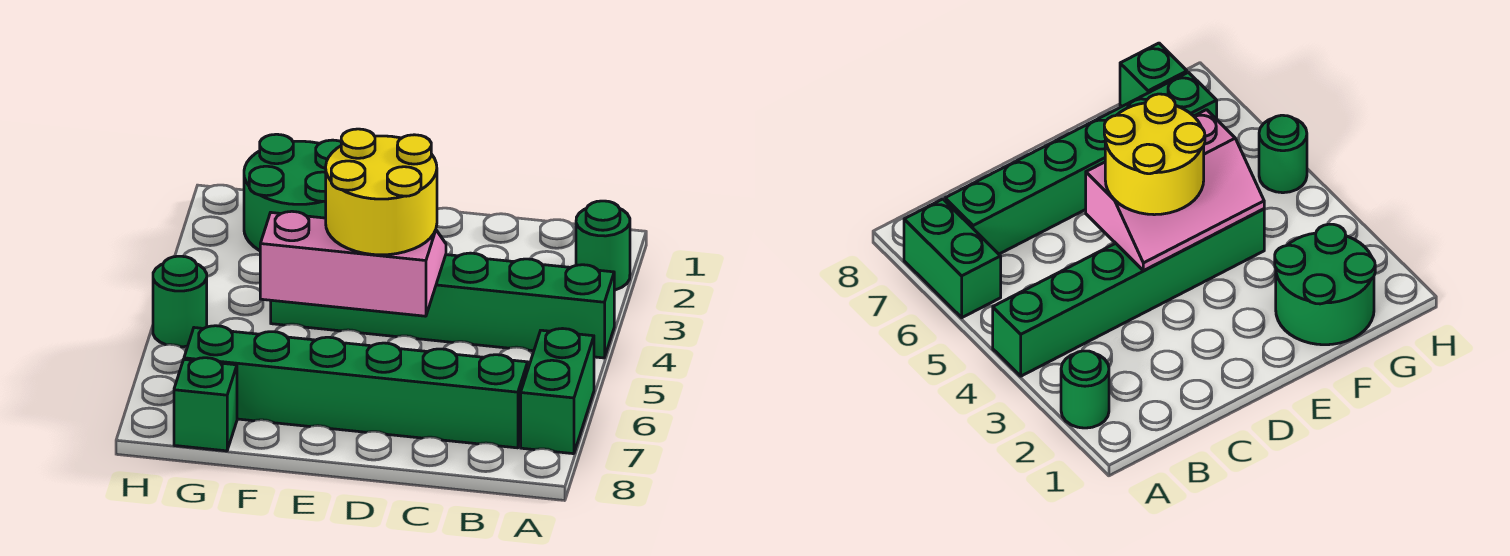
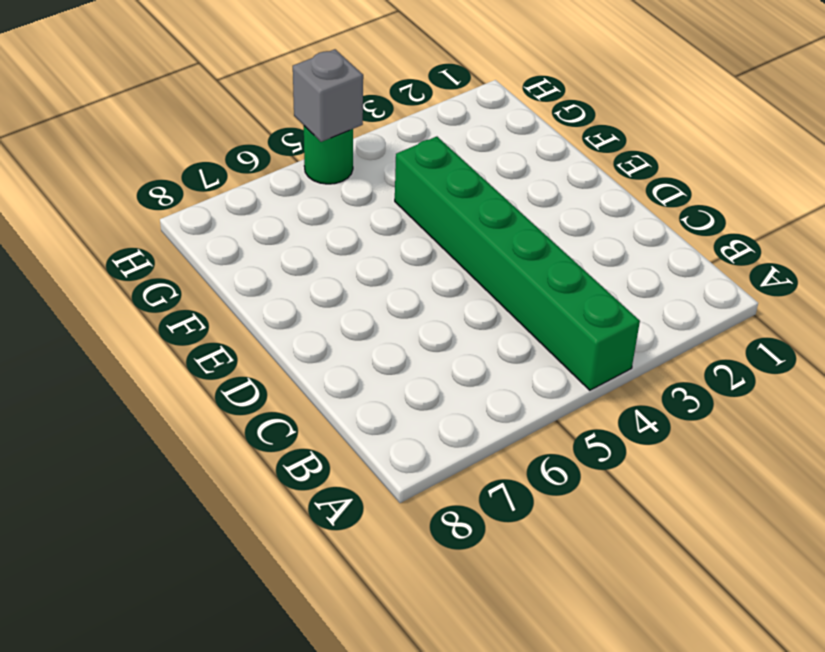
grey 1x1 brick [293,49,363,142] -> none
none -> green 1x1 round brick [576,201,630,290]
none -> green 1x2 brick [521,329,594,454]

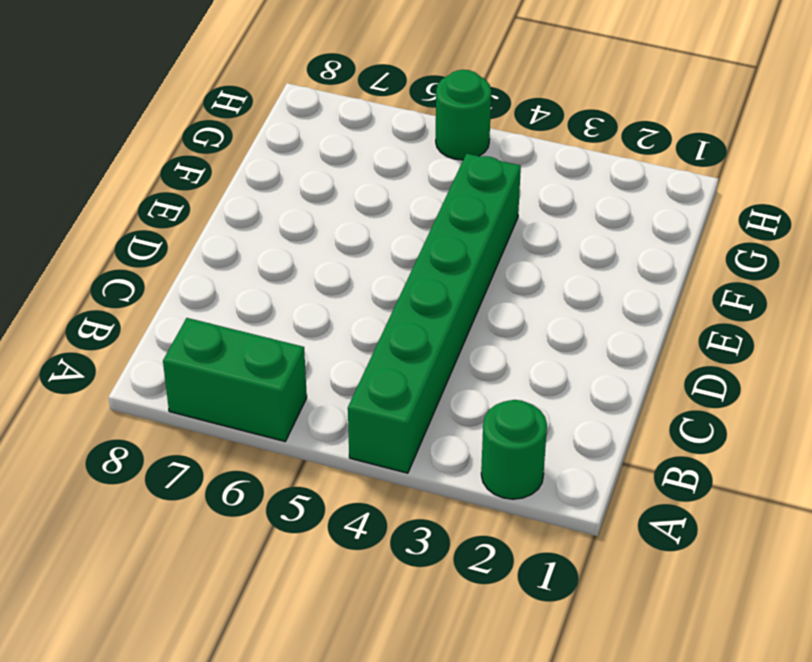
none -> green 1x6 brick [184,326,528,448]
none -> green 2x2 round brick [244,134,341,251]

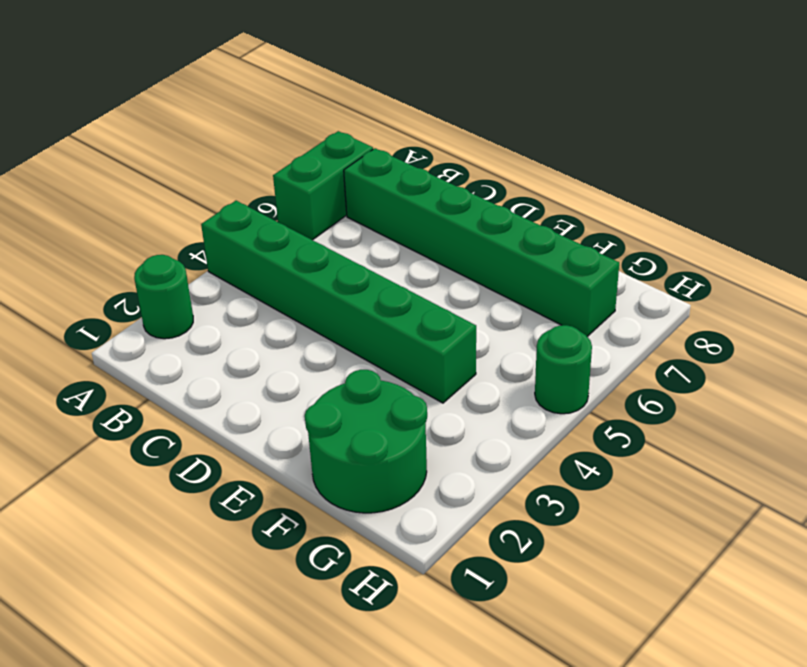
none -> green 1x1 brick [174,358,237,451]
none -> pink 2x3 slope [260,211,446,316]

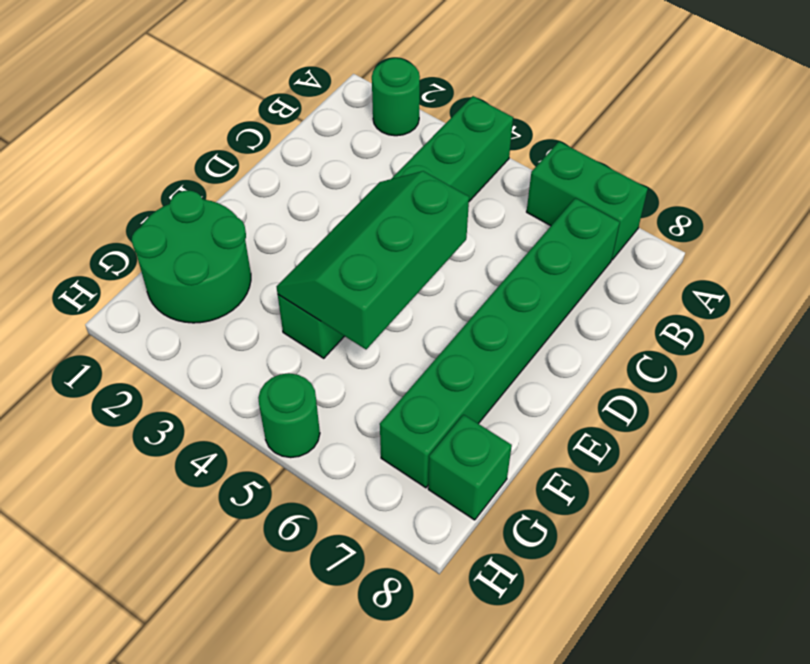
green 2x3 slope [277,171,469,349] -> pink 2x3 slope [260,211,446,316]
none -> yellow 2x2 round brick [326,129,437,255]

